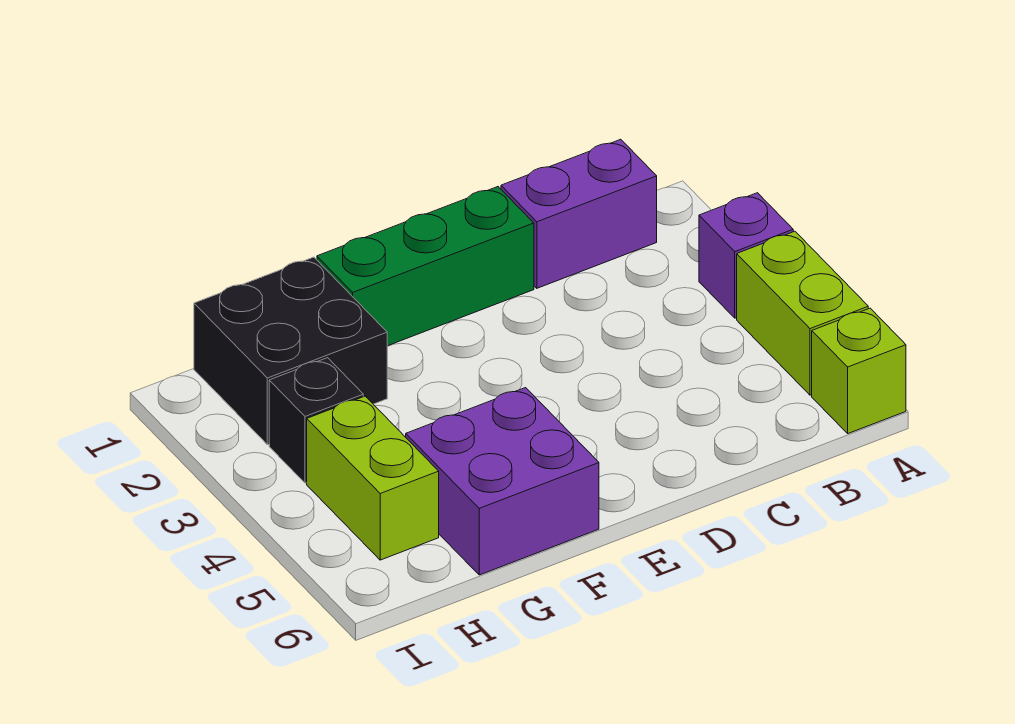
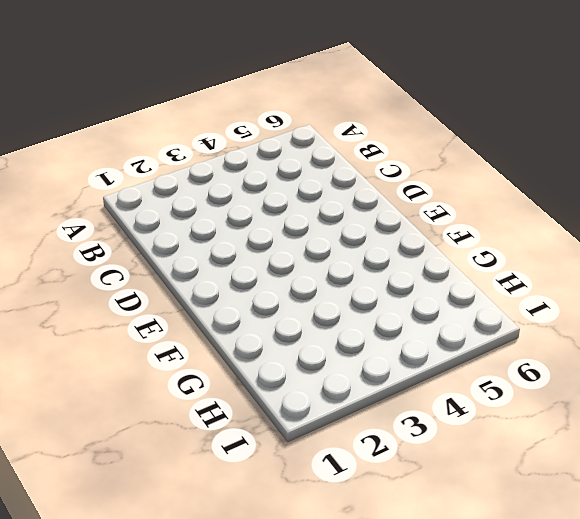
none -> purple 1x1 brick [699,193,793,318]
none -> lime 1x2 brick [737,231,868,395]

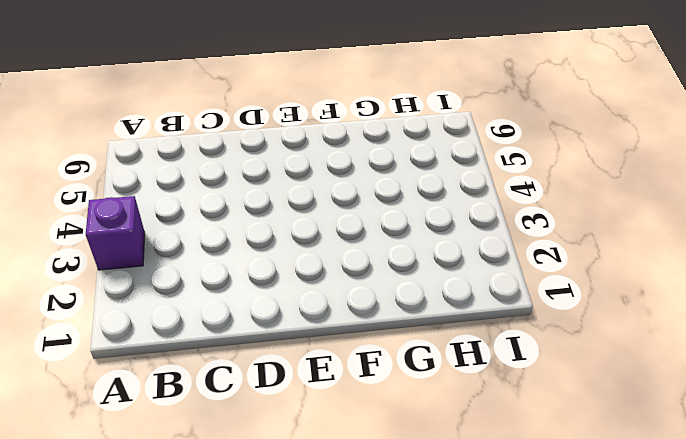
none -> lime 1x2 brick [737,231,868,395]
none -> lime 1x1 brick [812,308,906,433]

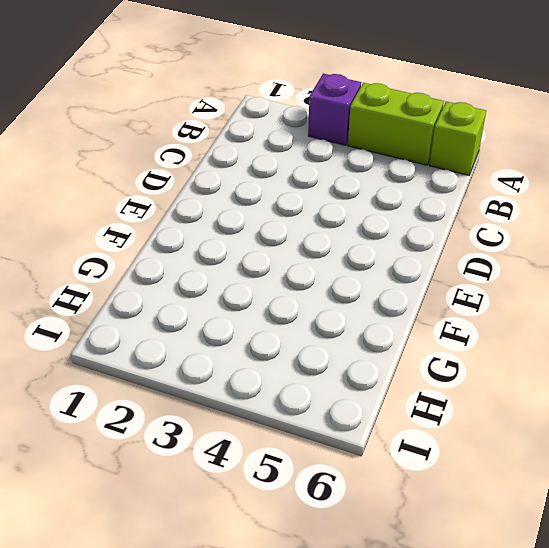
none -> purple 1x2 brick [501,139,657,288]
none -> green 1x3 brick [317,187,534,346]

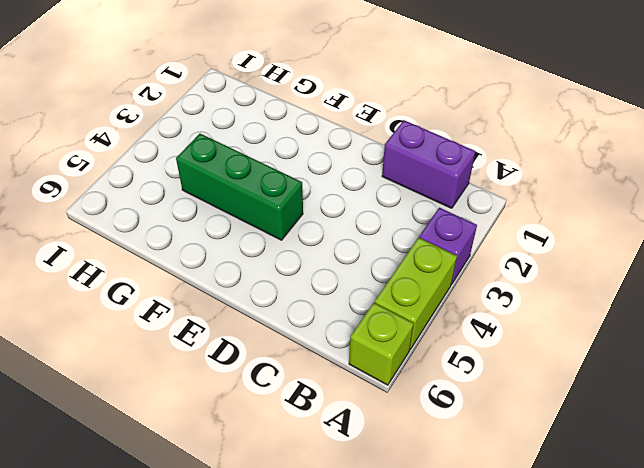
green 1x3 brick [176,134,303,240] -> green 1x3 brick moved to [317,187,534,346]
none -> purple 2x2 brick [406,388,599,575]
none -> black 2x2 brick [194,257,387,445]

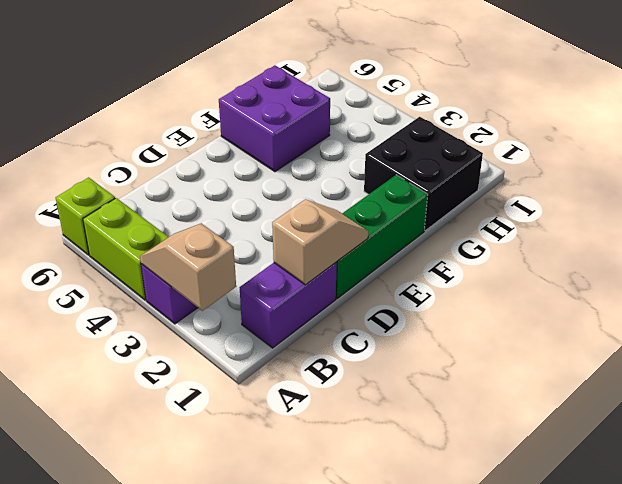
tan 1x2 slope [140,223,236,311] -> none
tan 1x2 slope [272,199,368,285] -> none
none -> black 1x1 brick [269,358,363,483]
none -> lime 1x2 brick [307,396,439,560]

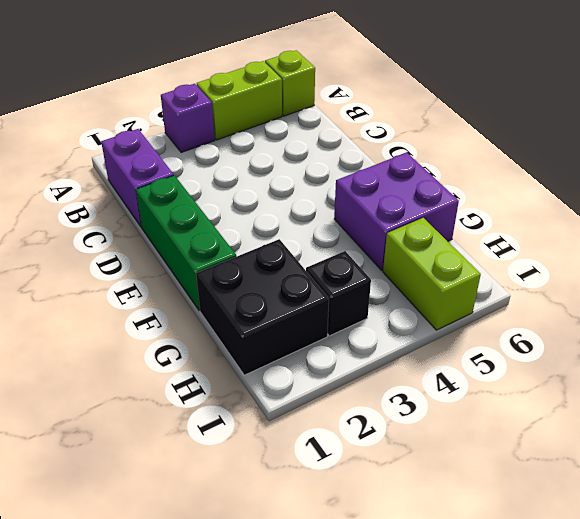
lime 1x2 brick [383,218,481,330] -> lime 1x2 brick turned to [307,396,439,560]

